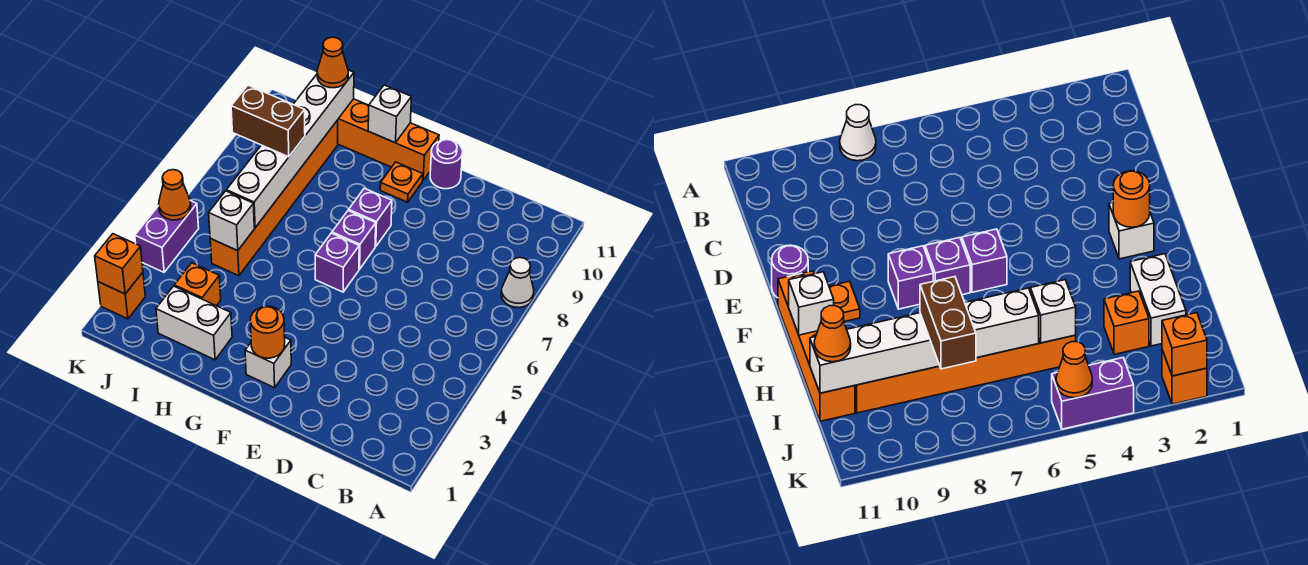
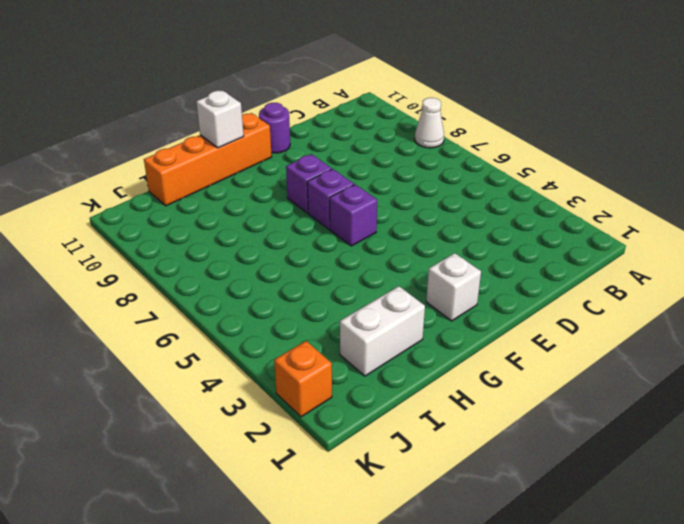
none -> orange 1x1 plate [380,162,423,202]
none -> orange 1x1 brick [174,263,221,306]
none -> orange 1x6 brick [210,120,338,276]

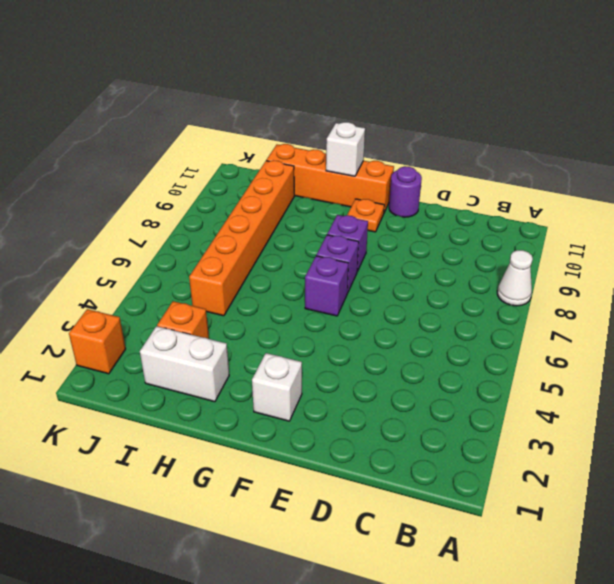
none -> purple 1x2 brick [135,201,199,272]
none -> orange 1x1 round brick [250,306,285,358]
none -> white 1x1 brick [209,191,254,251]

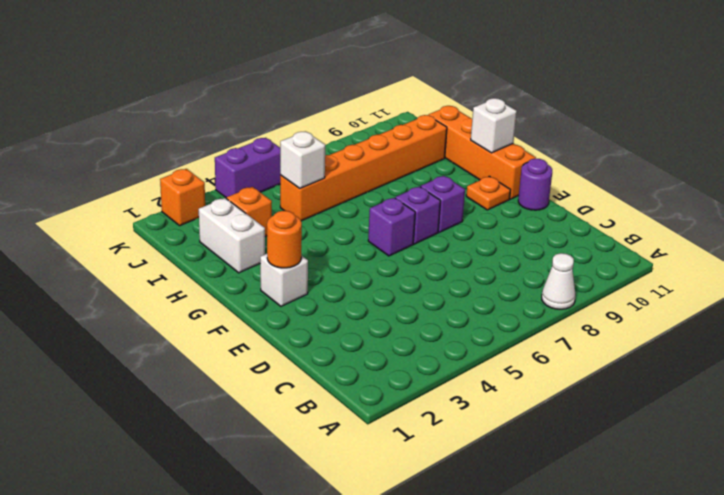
none -> white 1x6 brick [226,70,354,228]
none -> orange 1x1 brick [95,234,143,294]
none -> orange 1x1 cone [159,170,191,220]

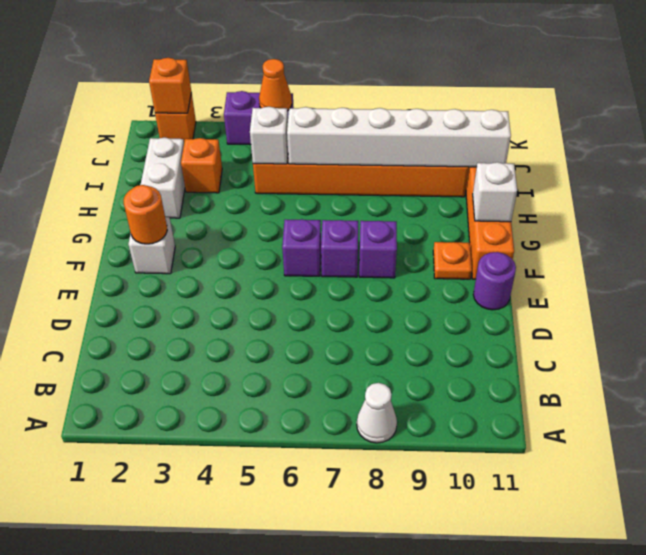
none -> brown 1x2 brick [231,85,305,157]
none -> orange 1x1 cone [317,37,348,88]

